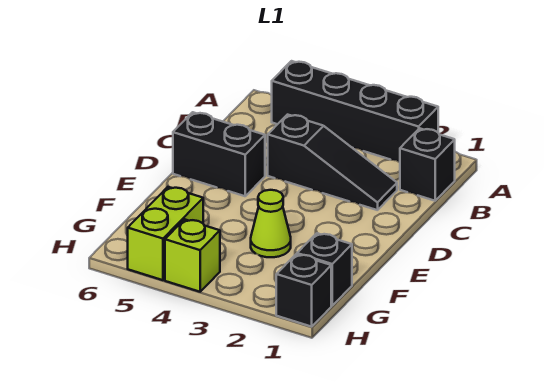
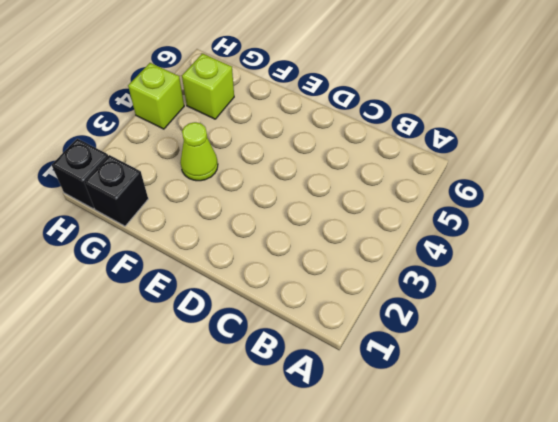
lime 1x1 brick [182,53,234,119] -> lime 1x2 brick [128,187,203,280]
none -> black 1x4 brick [272,61,438,162]
none -> black 1x1 brick [400,128,455,201]

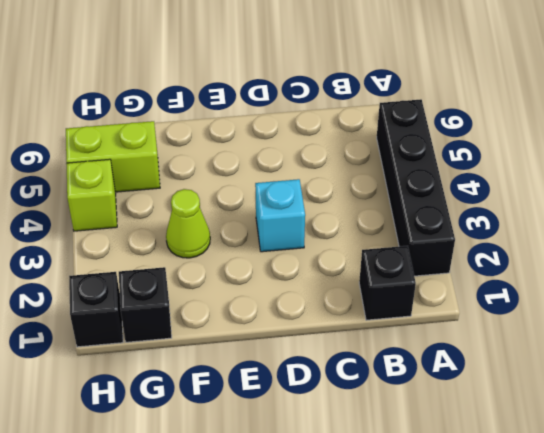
cyan 1x1 brick [255,179,305,252] -> none
none -> black 1x3 slope [268,115,397,210]
none -> black 1x2 brick [173,112,265,196]

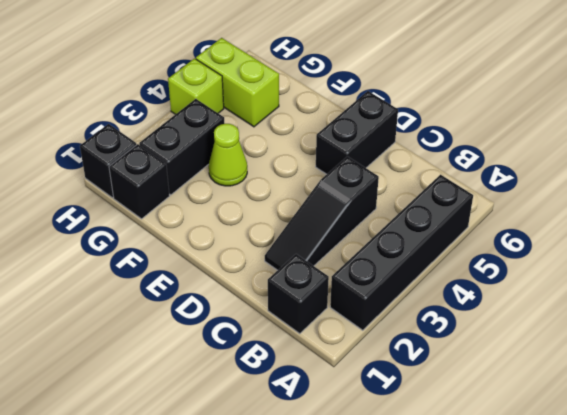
black 1x2 brick [139,99,225,195] -> none

